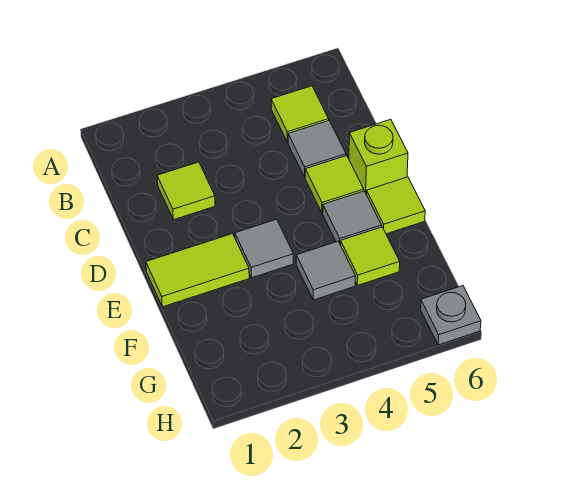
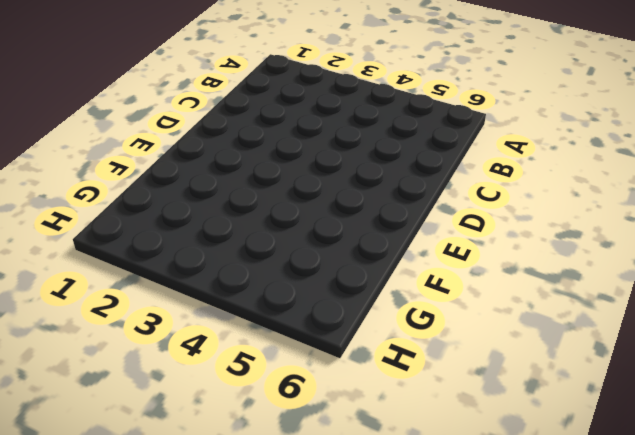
none -> lime 1x1 tile [271,86,329,142]
none -> lime 1x1 tile [157,162,215,220]
none -> grey 1x1 tile [288,121,346,177]

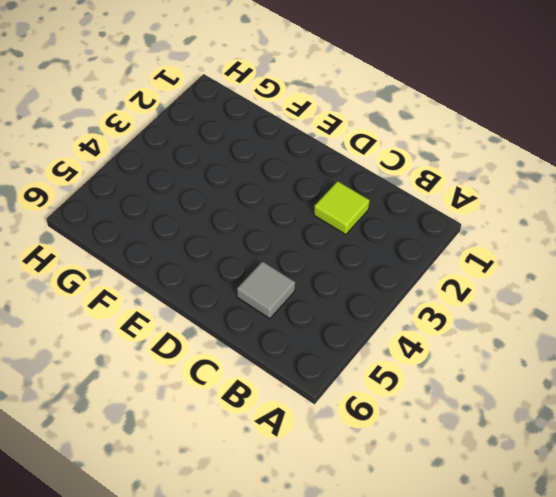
none -> lime 1x1 tile [271,86,329,142]
none -> lime 1x1 tile [305,156,364,213]
none -> lime 1x1 brick [349,119,408,194]

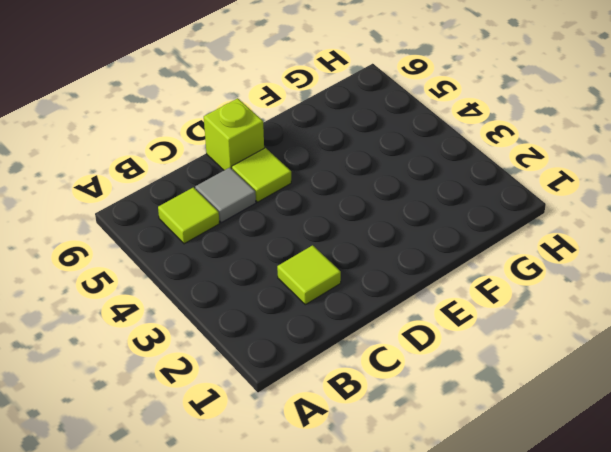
none -> lime 1x2 tile [146,234,249,307]
none -> grey 1x1 tile [235,219,293,278]
none -> grey 1x1 tile [323,191,382,245]

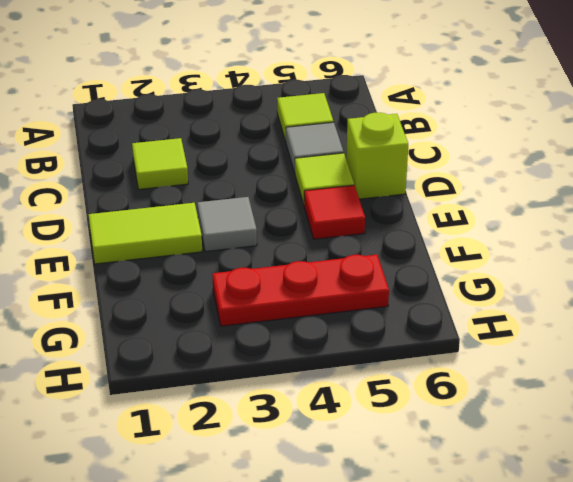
red 1x1 tile [304,185,365,239] -> grey 1x1 tile [323,191,382,245]
red 1x3 plate [212,254,389,326] -> none
none -> lime 1x1 tile [367,177,425,234]
none -> grey 1x1 tile [296,241,356,300]
none -> lime 1x1 tile [341,227,400,285]

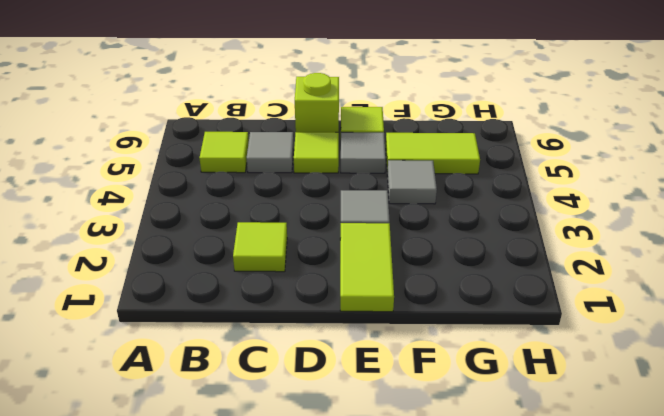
lime 1x2 tile [386,133,480,174] -> lime 1x1 tile [341,227,400,285]
none -> grey 1x1 plate [421,286,481,345]

